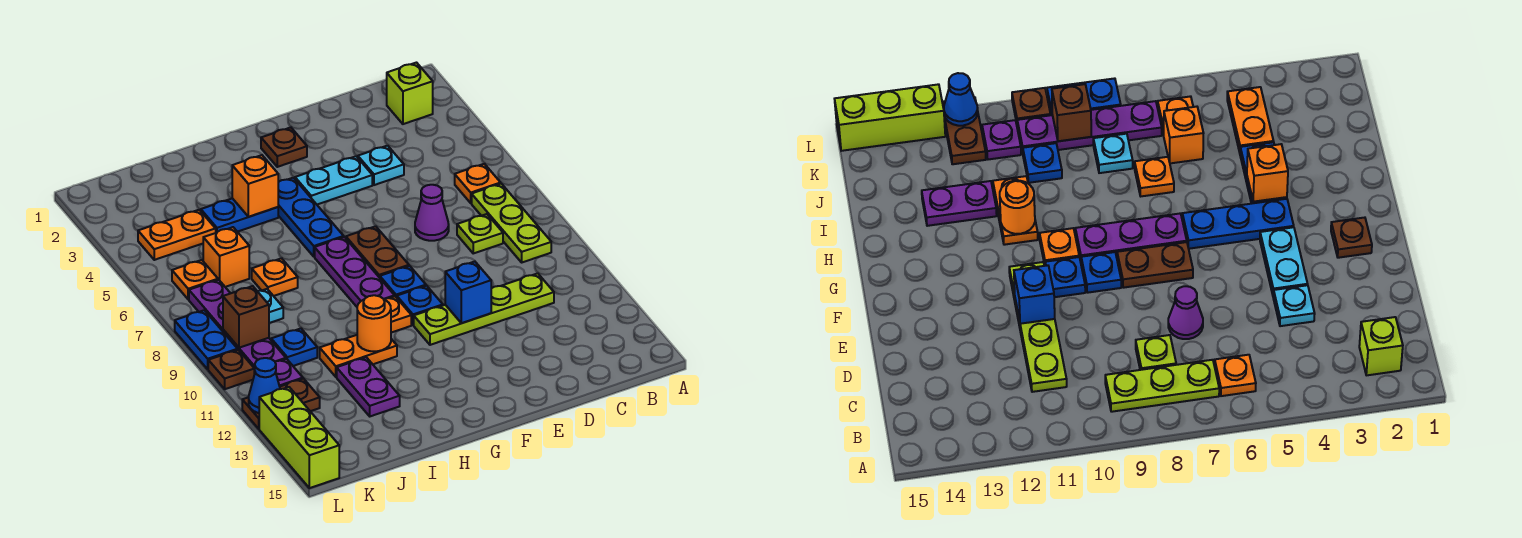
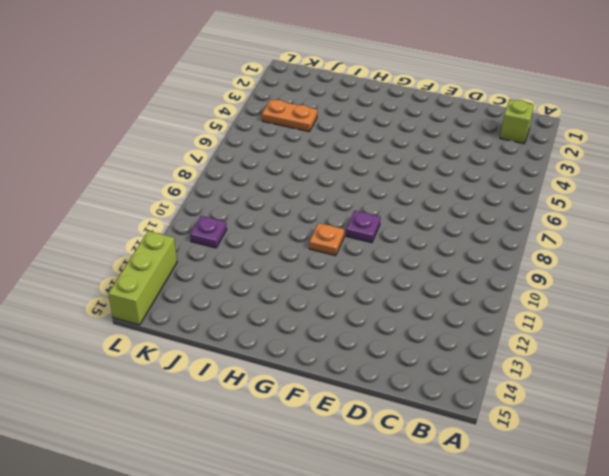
purple 1x1 plate [346,211,380,243] -> blue 1x1 plate [380,266,426,298]
none -> orange 1x1 plate [455,164,501,203]
none -> lime 1x3 plate [472,184,551,262]
none -> lime 1x1 plate [457,214,503,253]
none -> lime 1x4 plate [414,273,554,345]

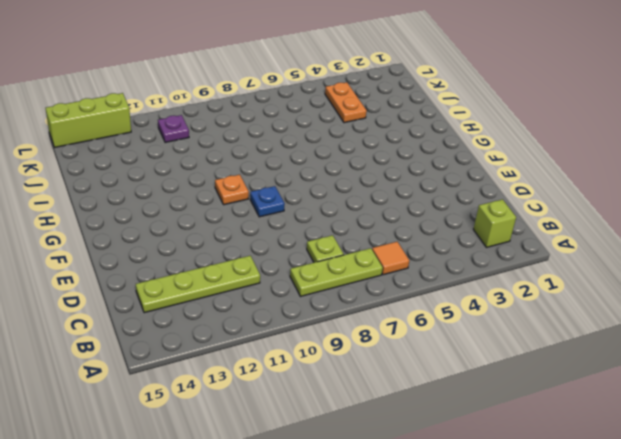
orange 1x1 tile [372,242,409,275] -> orange 1x1 plate [455,164,501,203]
lime 1x4 plate [136,256,260,313] -> lime 1x4 plate turned to [414,273,554,345]
none -> cyan 1x1 plate [358,146,404,185]
none -> purple 1x1 cone [415,185,449,241]
none -> cyan 1x2 plate [295,156,372,204]
none -> brown 1x1 plate [261,127,307,167]

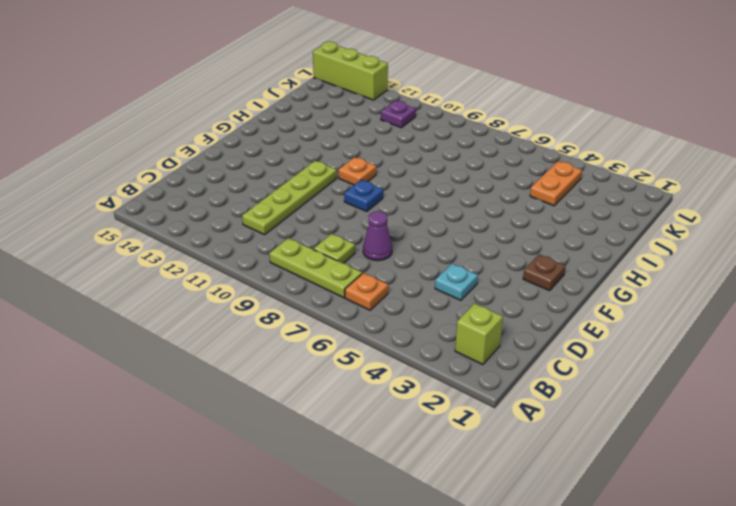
none -> cyan 1x2 plate [295,156,372,204]
none -> brown 1x2 plate [346,226,409,278]
none -> blue 1x1 plate [397,286,443,325]
none -> blue 1x3 plate [278,178,344,257]

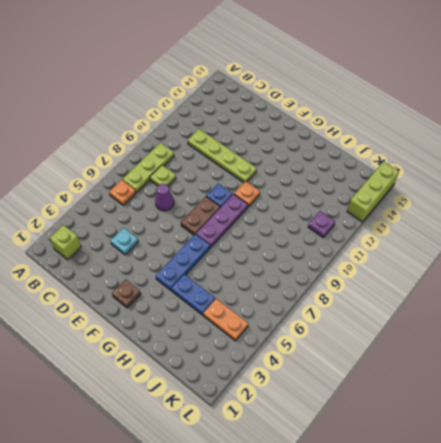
none -> cyan 1x2 plate [295,156,372,204]
none -> blue 1x1 plate [397,286,443,325]
none -> orange 1x2 plate [320,335,397,377]
none -> orange 1x1 plate [252,258,298,296]

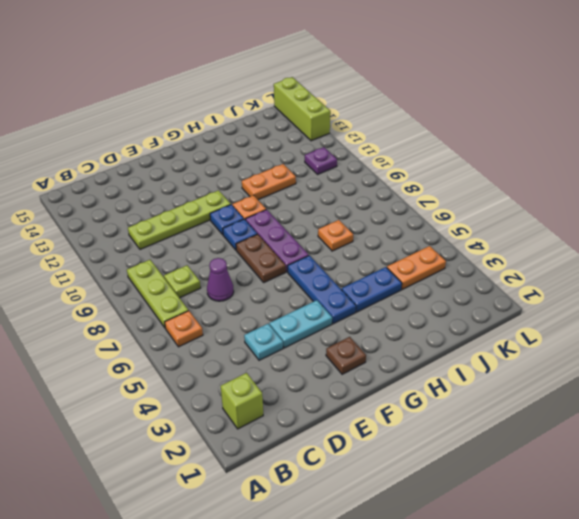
none -> purple 1x2 plate [337,357,400,416]
none -> orange 1x1 brick [203,227,249,287]
none -> cyan 1x1 plate [258,289,283,323]
none -> blue 1x1 plate [271,329,317,366]

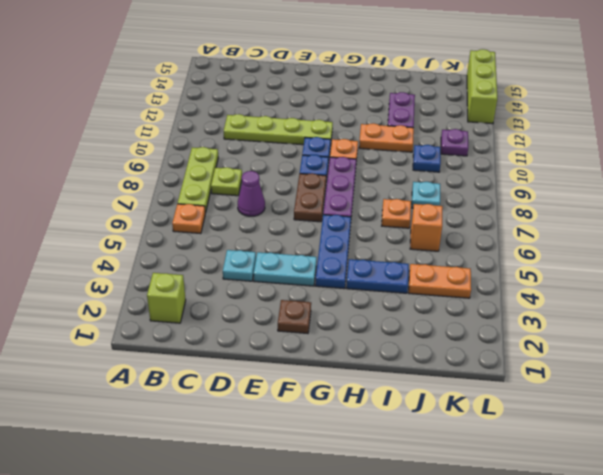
none -> orange 1x1 plate [172,260,218,299]
none -> purple 1x4 plate [189,280,286,374]
none -> brown 1x2 plate [242,379,320,429]
none -> blue 1x2 plate [175,310,238,369]

